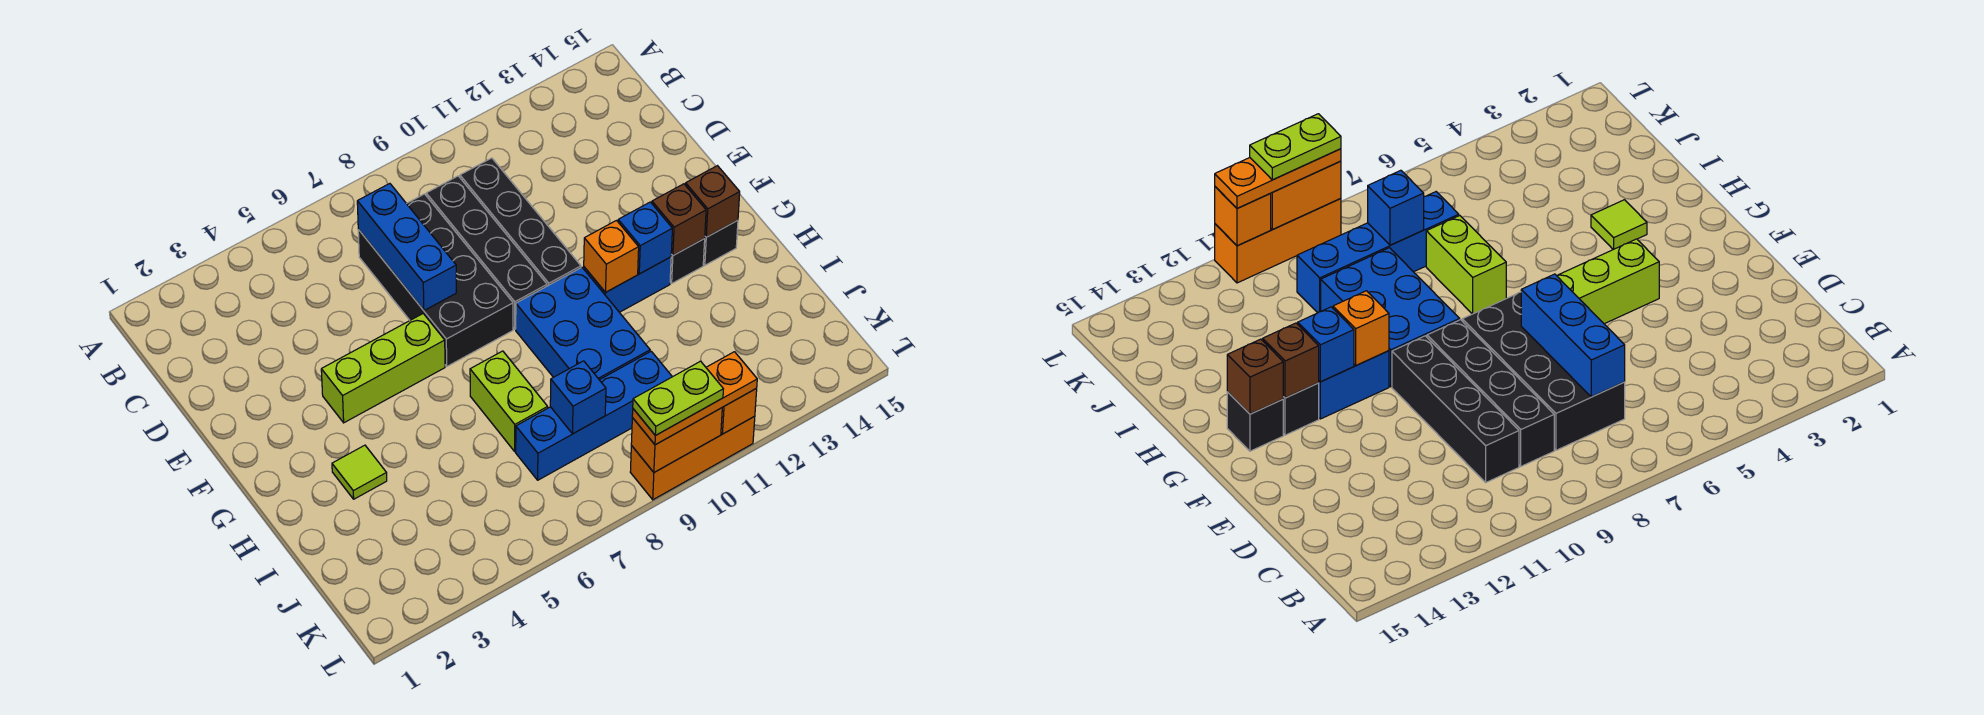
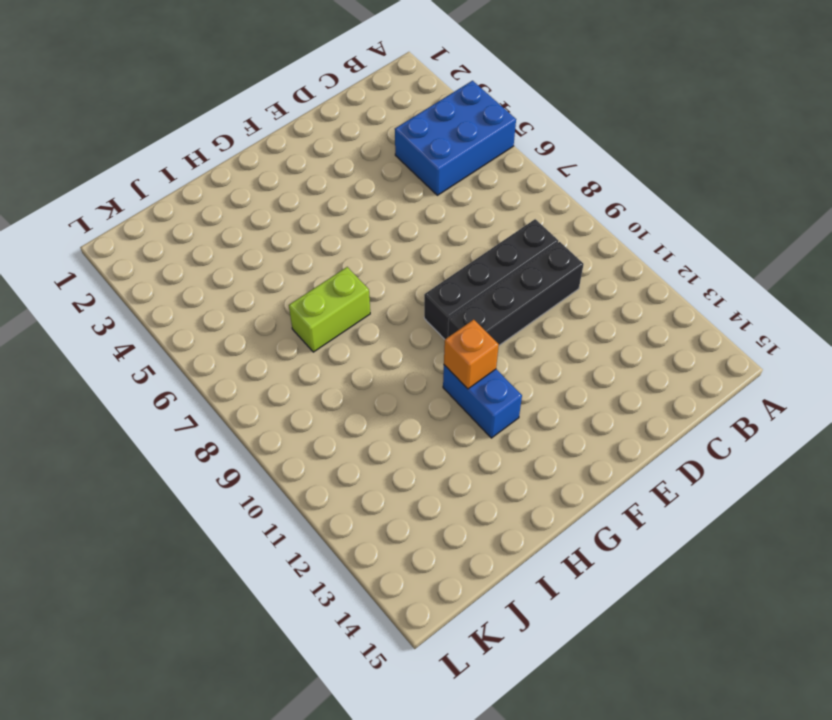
blue 2x3 brick [395,81,516,195] -> blue 2x3 brick moved to [516,268,650,380]
none -> black 2x4 brick [358,194,513,366]
none -> lime 1x3 brick [321,314,445,423]
none -> black 1x1 brick [670,239,705,283]

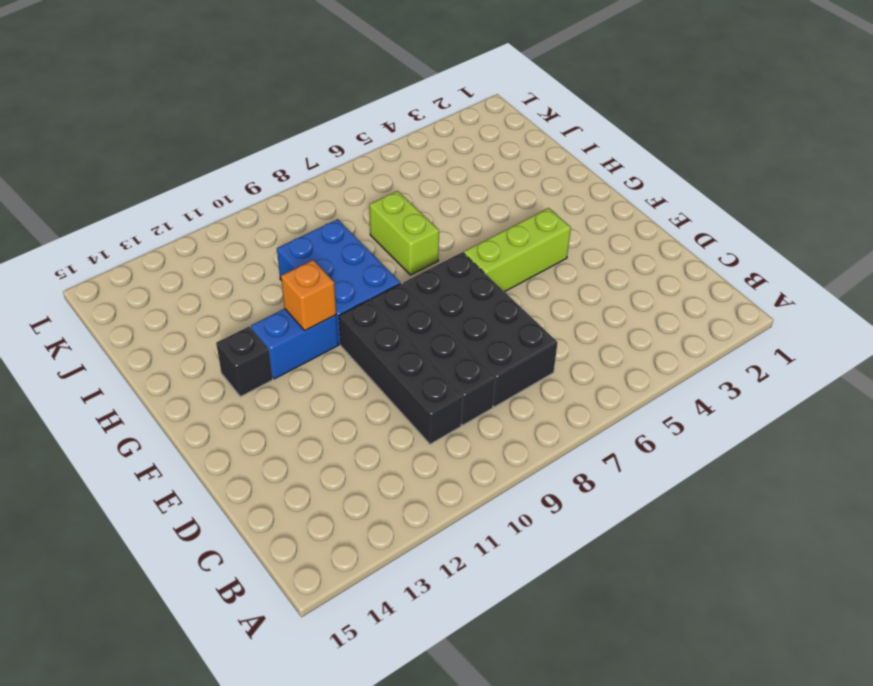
none -> black 1x1 brick [703,220,738,265]
none -> lime 1x1 tile [332,445,387,499]
none -> blue 1x4 brick [516,351,672,480]

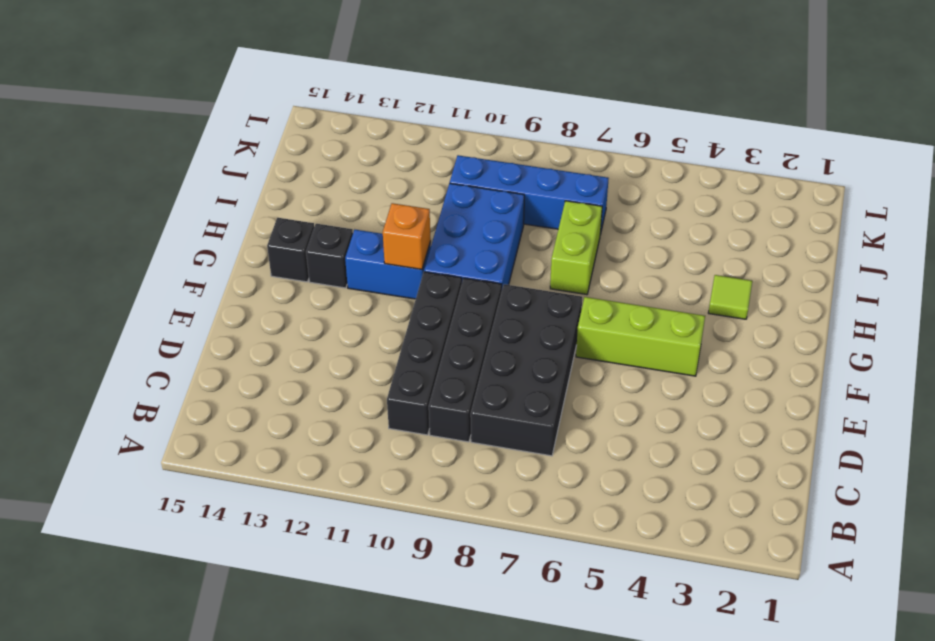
none -> orange 1x3 brick [630,416,755,500]
none -> blue 1x3 brick [357,184,456,310]
none -> blue 1x1 brick [618,202,672,274]

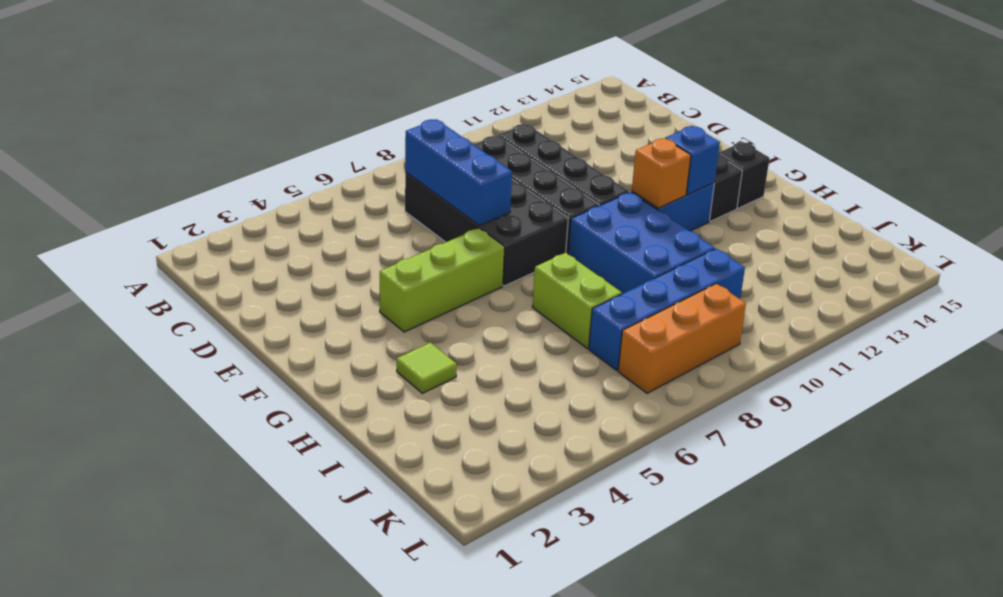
orange 1x3 brick [618,284,746,393] -> orange 1x3 brick moved to [630,416,755,500]
none -> brown 1x1 brick [652,184,706,255]
none -> brown 1x1 brick [686,166,740,237]
none -> blue 1x1 brick [550,361,606,434]

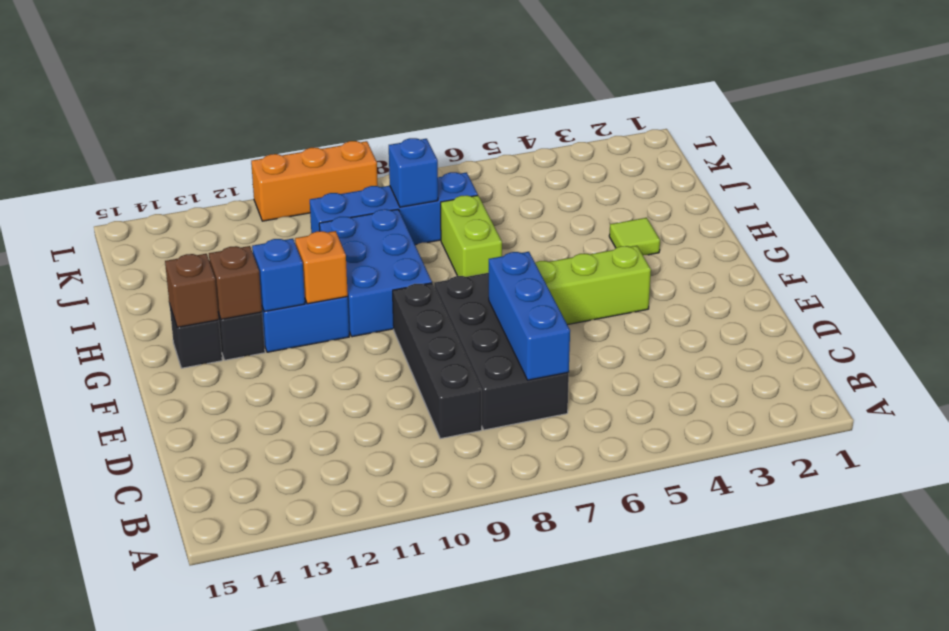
none -> black 1x4 brick [460,158,581,286]
none -> orange 1x2 brick [631,408,722,472]
none -> orange 1x1 brick [721,388,757,434]

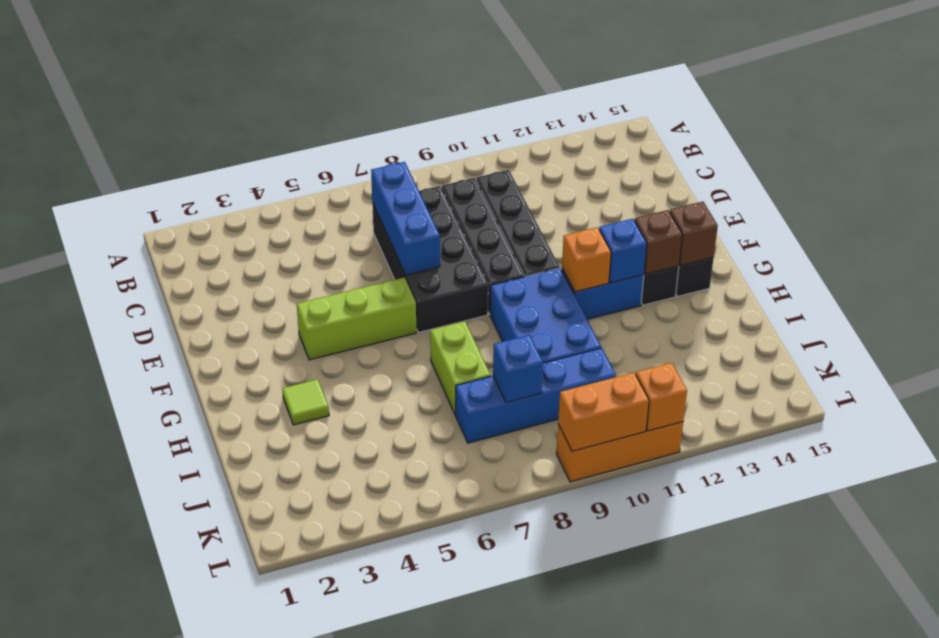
none -> orange 1x3 plate [632,352,757,445]
none -> lime 1x2 plate [633,361,723,436]

